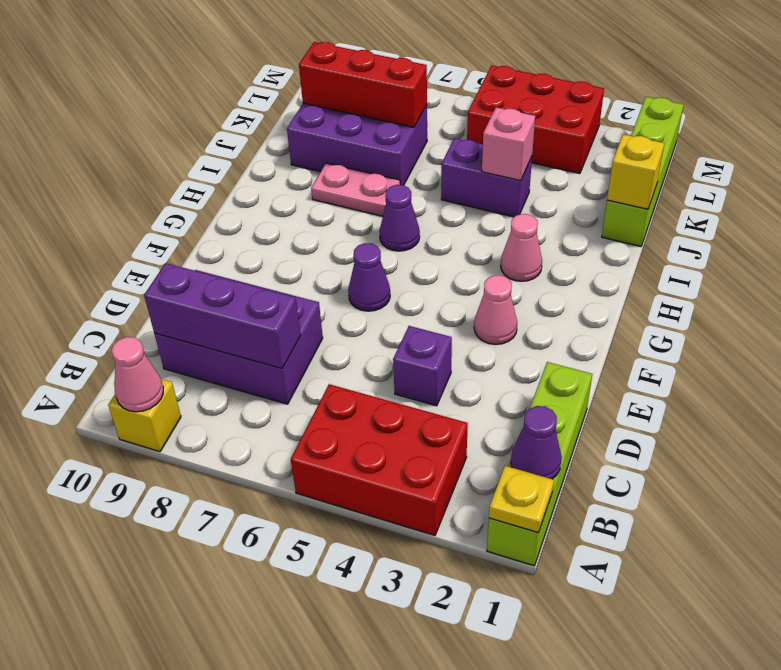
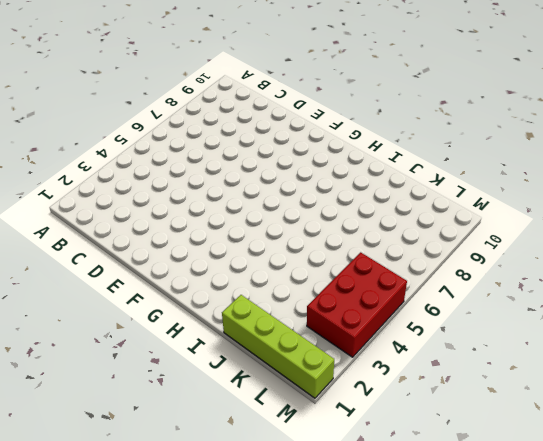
none -> lime 1x4 brick [487,362,592,566]
none -> red 2x3 brick [291,384,468,535]
none -> yellow 1x1 brick [108,379,181,452]

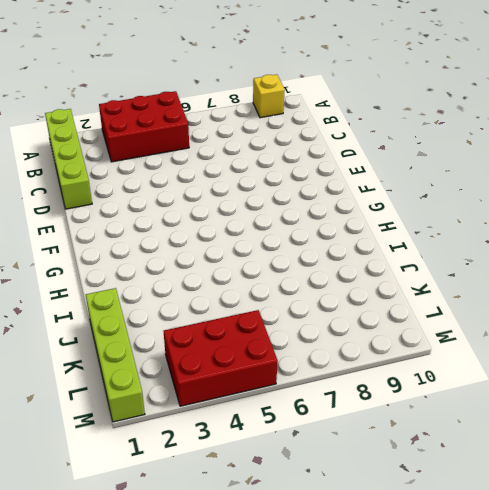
none -> purple 2x3 brick [154,270,323,404]
none -> purple 1x1 brick [393,326,452,406]
none -> pink 1x1 cone [474,275,517,344]

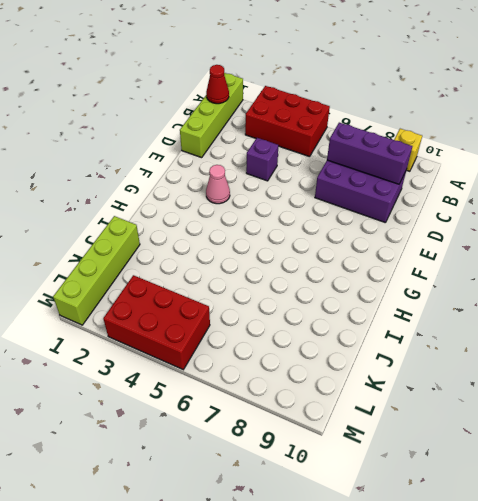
red 1x1 cone [206,65,229,104] -> purple 1x1 cone [511,406,562,479]
none -> purple 1x1 cone [348,243,390,311]
none -> pink 1x1 cone [501,214,542,281]
none -> purple 1x1 cone [379,185,420,251]

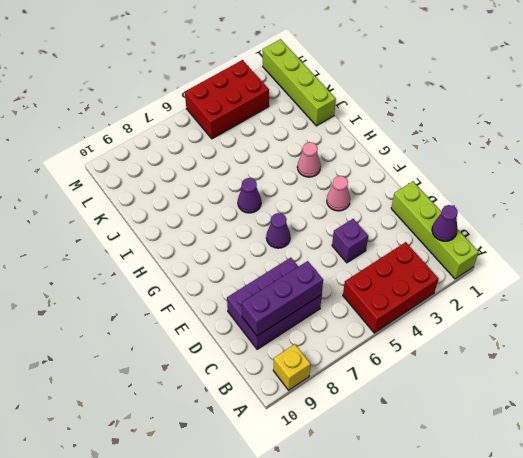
none -> pink 1x2 plate [311,163,400,216]
none -> purple 1x2 brick [441,138,532,217]
none -> purple 2x3 brick [287,103,427,185]

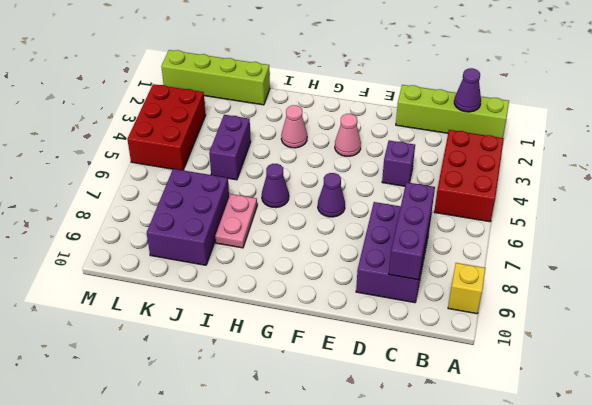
none -> yellow 1x1 plate [489,466,554,533]
none -> pink 1x1 cone [111,337,163,412]
none -> yellow 1x1 brick [607,134,664,209]

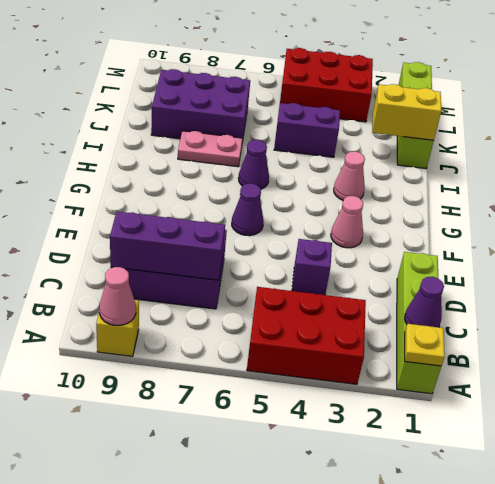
yellow 1x2 brick [372,84,441,141] -> yellow 1x1 brick [607,134,664,209]
none -> pink 1x1 brick [482,107,535,181]
none -> red 1x3 brick [299,42,427,127]

